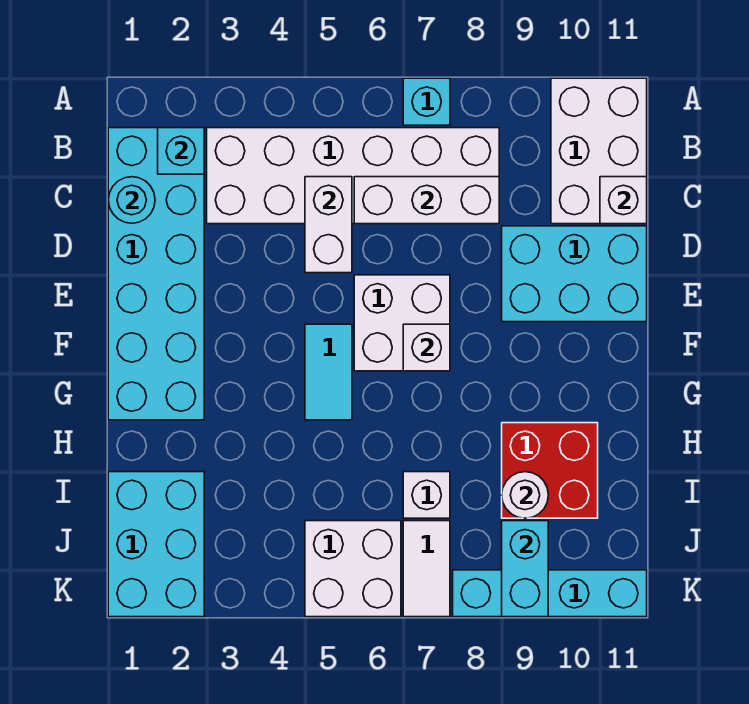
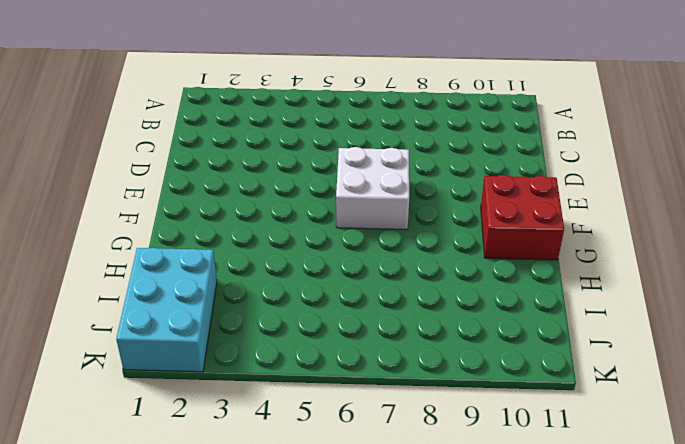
red 2x2 brick [481,175,564,260] -> red 2x2 brick moved to [502,423,598,518]
none -> cyan 1x1 brick [403,78,450,125]
none -> white 2x3 brick [551,78,647,224]
none -> cyan 2x6 brick [108,128,204,420]

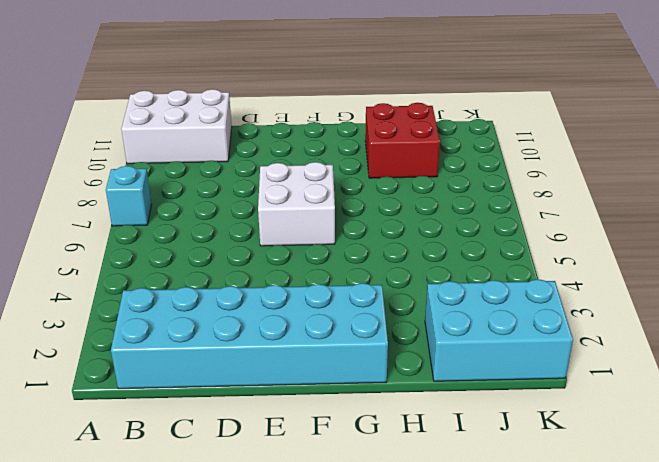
none -> white 2x6 brick [207,128,499,224]
none -> cyan 2x3 brick [502,226,647,322]
none -> cyan 1x2 tile [305,324,352,420]

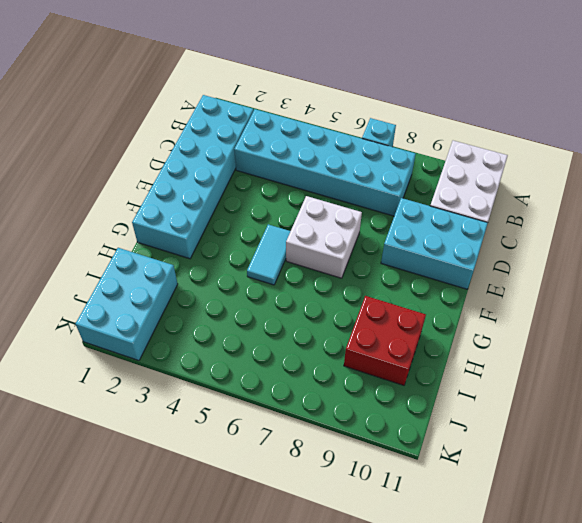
cyan 2x6 brick [234,109,416,216] -> white 2x6 brick [207,128,499,224]
none -> white 1x1 brick [403,472,450,518]
none -> white 2x2 brick [305,521,401,617]
none -> white 1x2 tile [403,521,450,617]

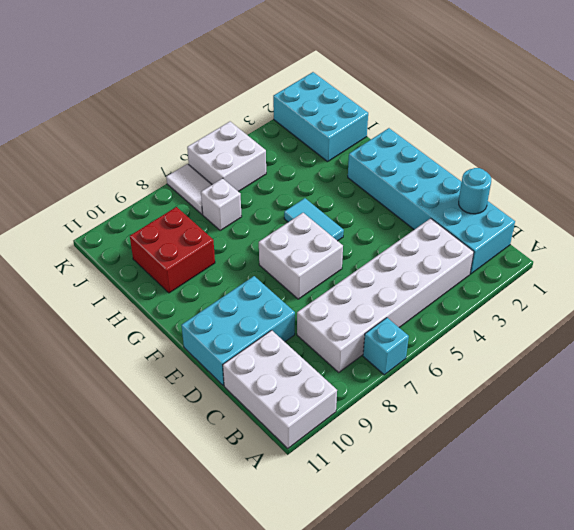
none -> cyan 1x4 brick [453,570,647,617]
none -> cyan 1x1 brick [158,128,204,174]
none -> white 1x2 brick [305,177,352,273]

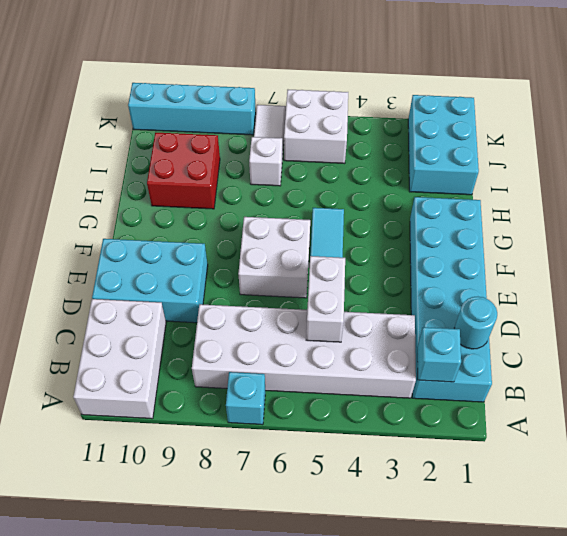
none -> white 1x3 brick [354,177,499,224]
none -> white 1x1 brick [600,177,647,224]
none -> white 1x1 brick [403,324,450,371]

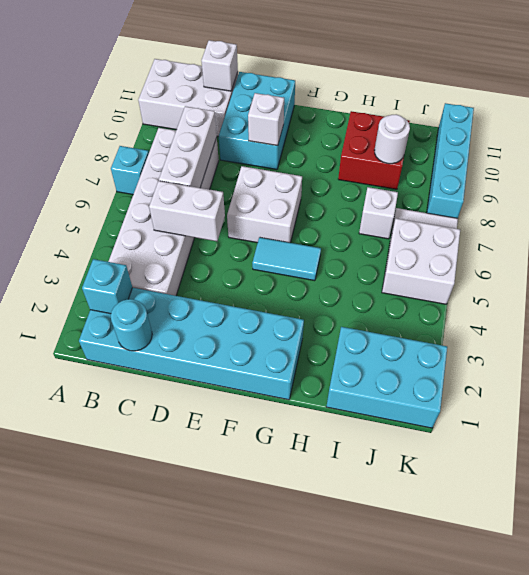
white 1x1 brick [248,93,284,146] -> white 1x1 brick moved to [403,324,450,371]
none -> cyan 1x2 brick [502,521,548,617]

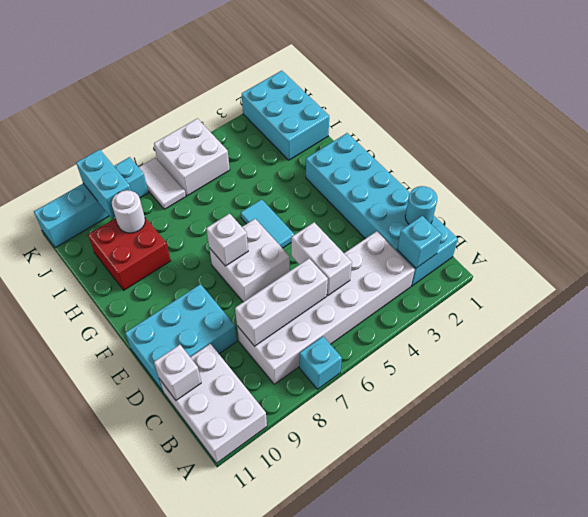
none -> white 1x1 brick [403,472,450,518]

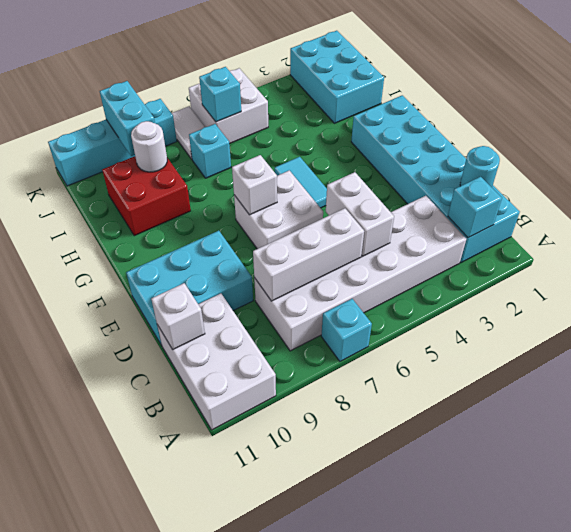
cyan 1x1 brick [189,124,231,178] -> white 1x1 brick [403,472,450,518]
cyan 1x1 brick [199,67,241,122] -> none

